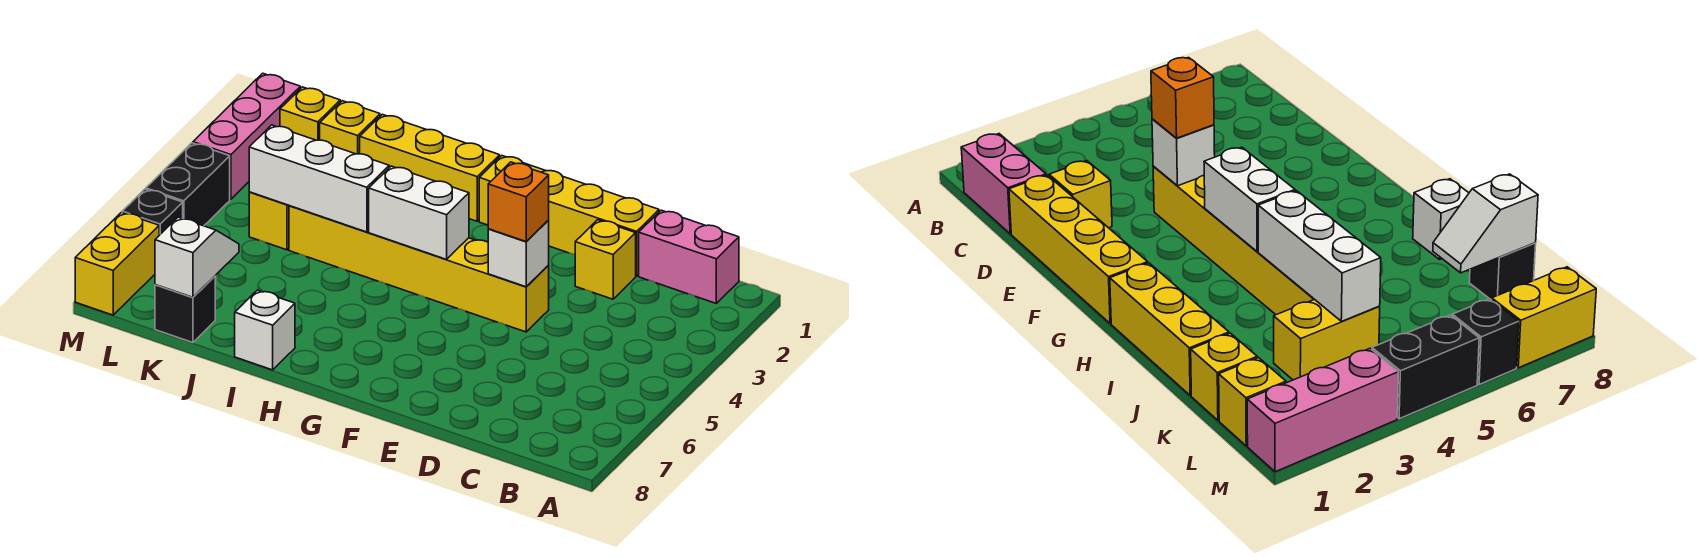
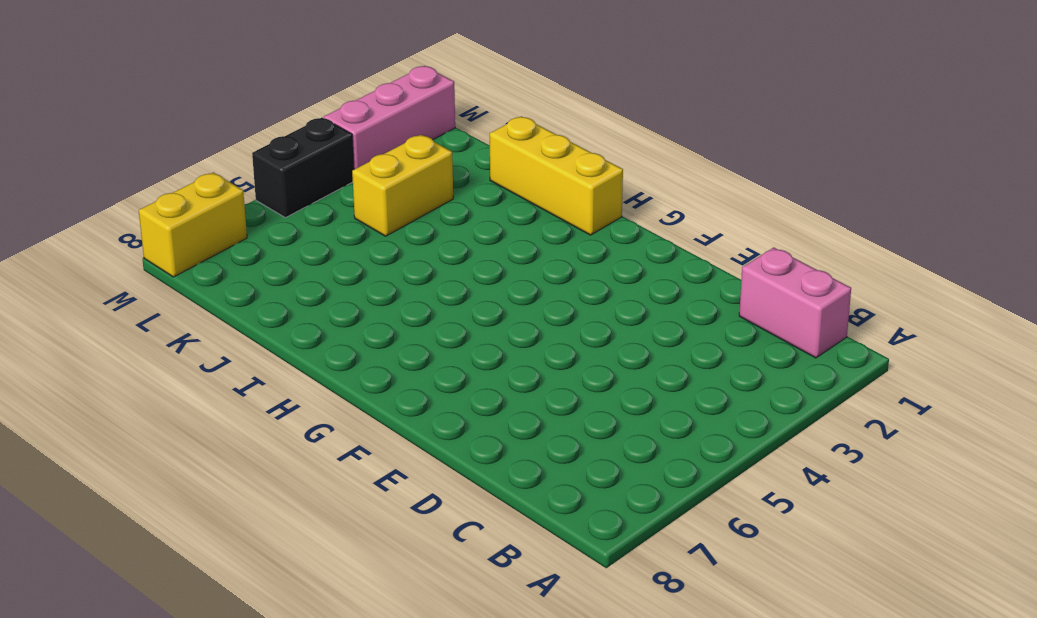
none -> yellow 1x4 brick [479,156,659,276]
none -> yellow 1x1 brick [575,220,636,299]
none -> yellow 1x6 brick [289,206,549,332]

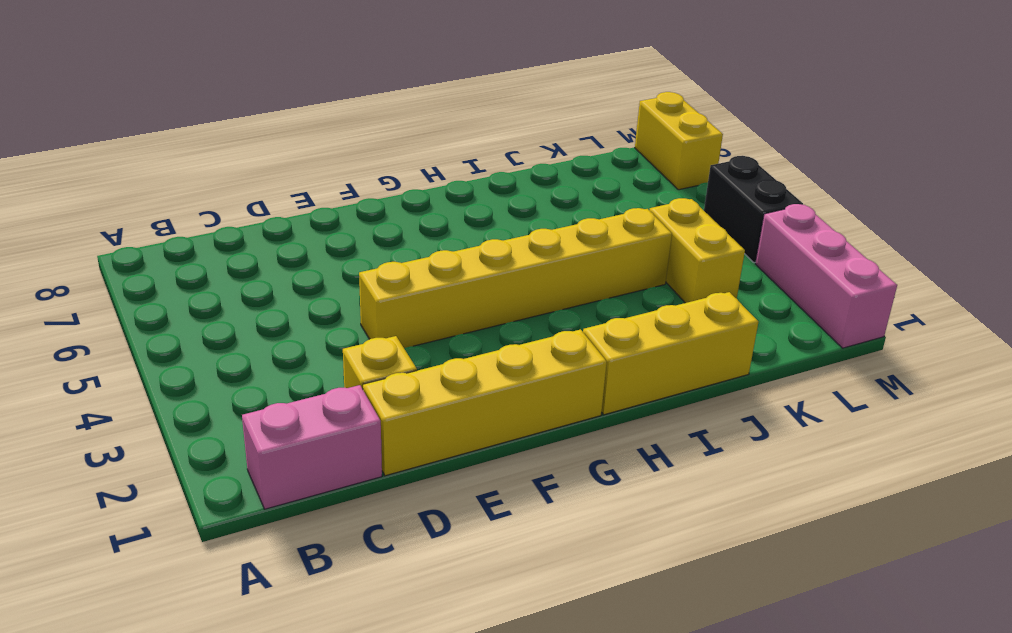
none -> white 1x1 brick [235,290,295,370]
none -> yellow 1x1 brick [320,101,380,154]
none -> black 1x1 brick [155,276,215,343]

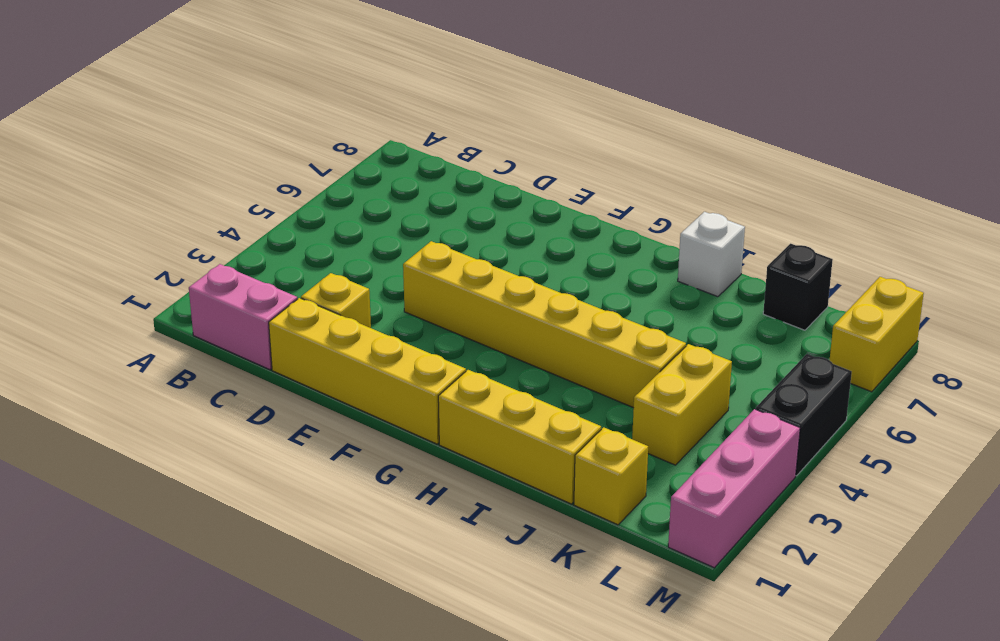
none -> yellow 1x1 brick [280,87,340,140]
none -> black 1x1 brick [122,189,183,235]
none -> white 1x1 brick [488,220,549,287]

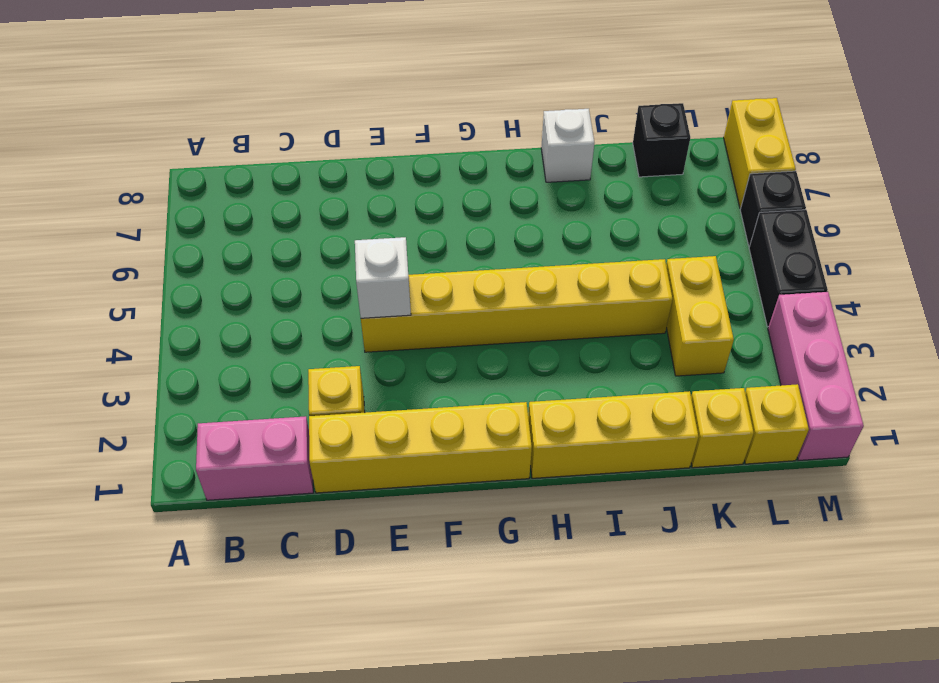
none -> white 1x2 brick [369,166,469,259]
none -> white 1x3 brick [249,125,389,232]
none -> white 1x2 slope [155,217,239,297]

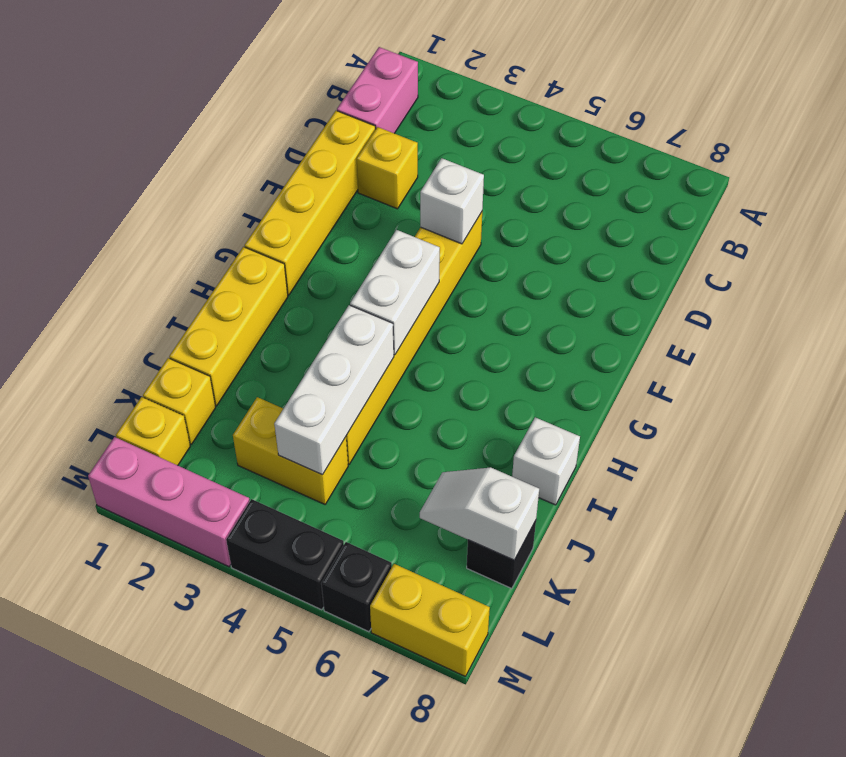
none -> orange 1x1 brick [488,162,549,242]

